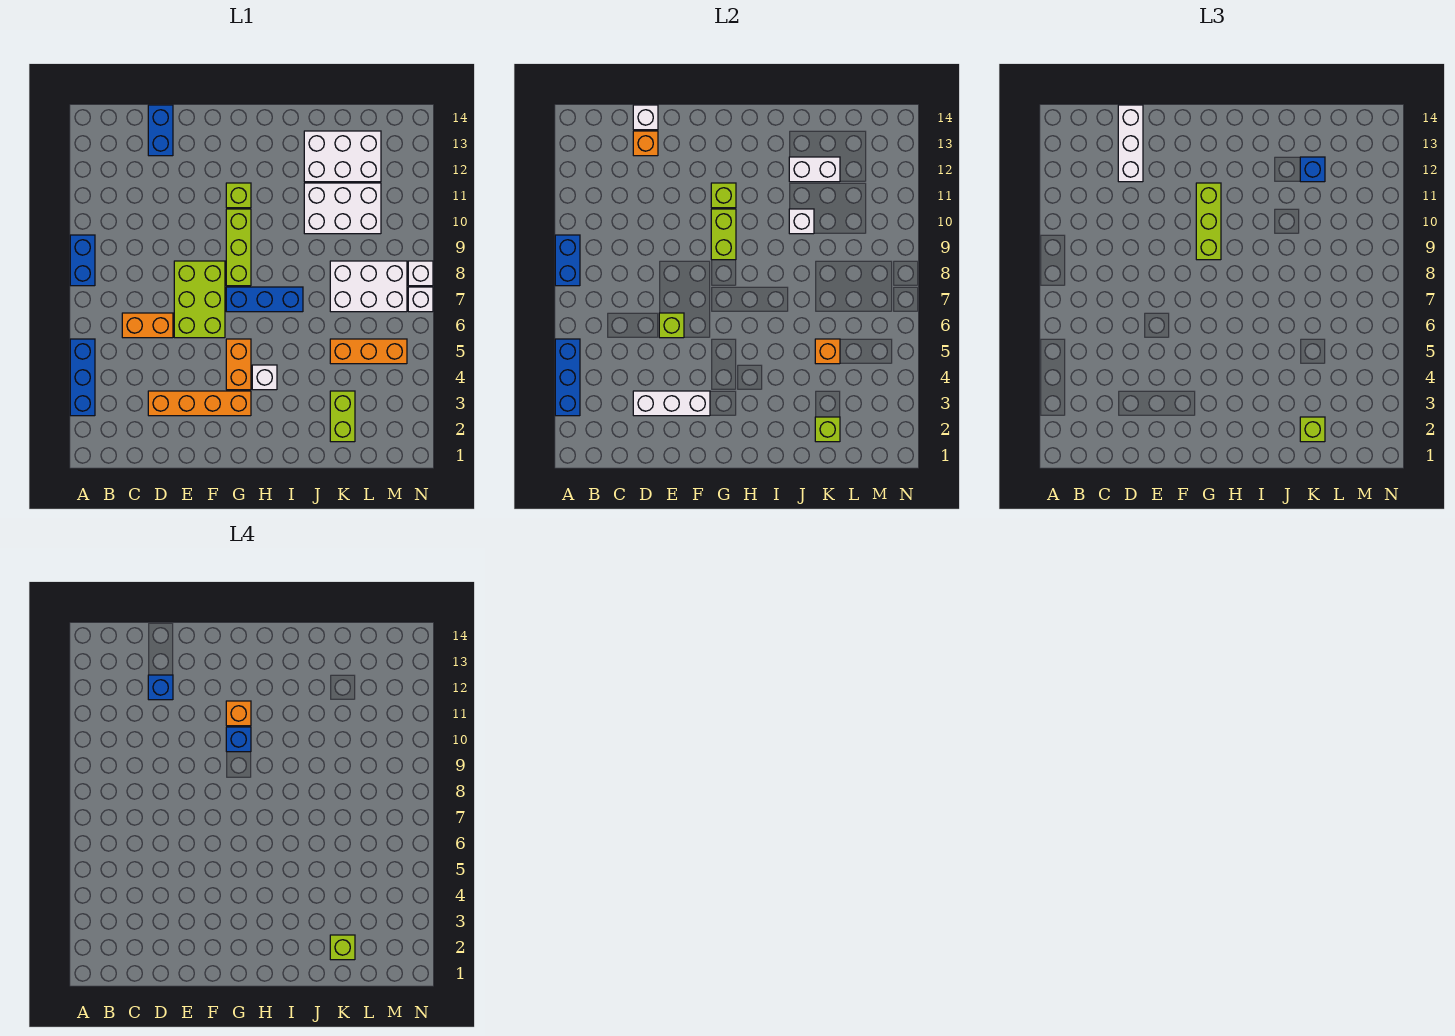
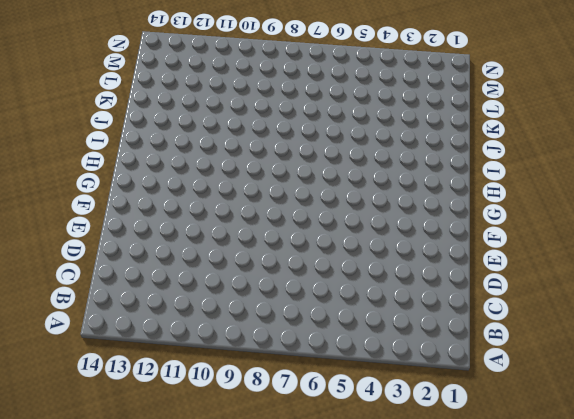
none -> blue 1x3 brick [70,339,95,416]
none -> blue 1x2 brick [70,235,95,286]
none -> orange 1x2 brick [122,313,173,338]
none -> orange 1x4 brick [148,391,251,416]

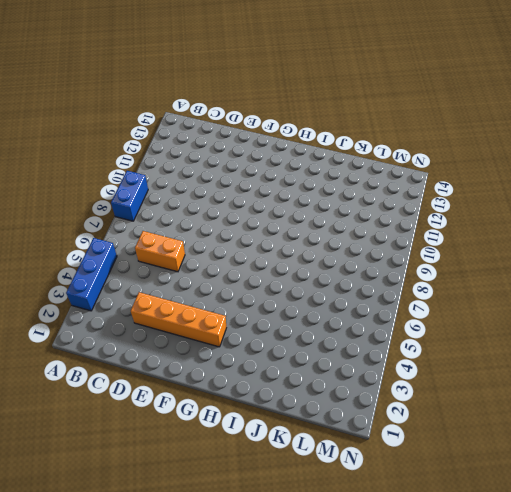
none -> blue 1x2 brick [148,105,173,156]
none -> lime 2x3 brick [174,261,225,338]
none -> orange 1x2 brick [226,339,251,390]
none -> blue 1x3 brick [226,287,303,312]

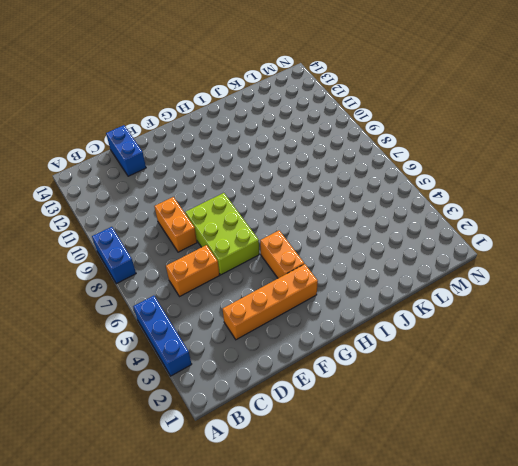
orange 1x2 brick [154,197,197,252] -> none
none -> blue 1x3 brick [226,287,303,312]
none -> lime 1x3 brick [226,209,251,286]
none -> lime 1x1 brick [226,183,251,208]
none -> white 1x1 brick [252,365,277,390]

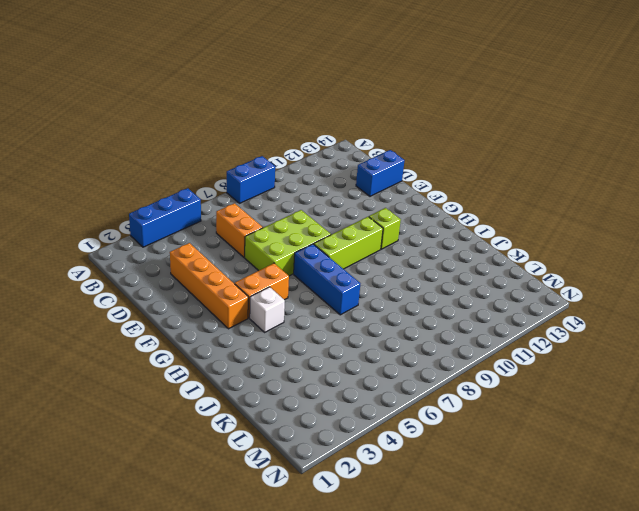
none -> white 2x3 brick [304,183,381,234]
none -> white 2x3 brick [304,131,381,182]
none -> lime 1x2 brick [330,391,355,442]
none -> orange 1x3 brick [330,339,407,364]

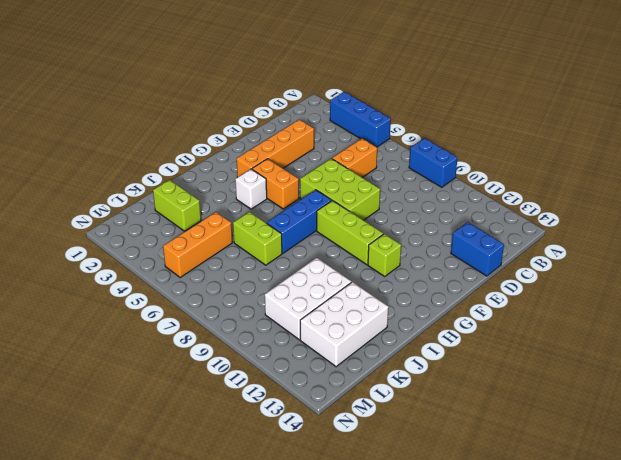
lime 1x2 brick [233,212,282,265] -> lime 1x2 brick moved to [711,209,736,260]
none -> white 2x3 brick [330,261,407,312]
none -> white 1x1 brick [408,287,433,312]
none -> white 1x1 brick [408,261,433,286]
none -> blue 1x3 brick [555,339,580,416]

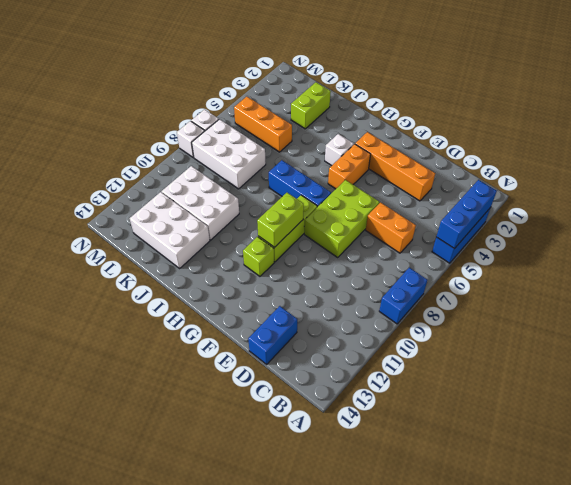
none -> blue 1x2 brick [555,235,580,286]
none -> white 1x3 brick [633,391,710,416]
none -> orange 1x1 brick [633,131,658,156]
none -> white 1x1 brick [633,105,658,130]

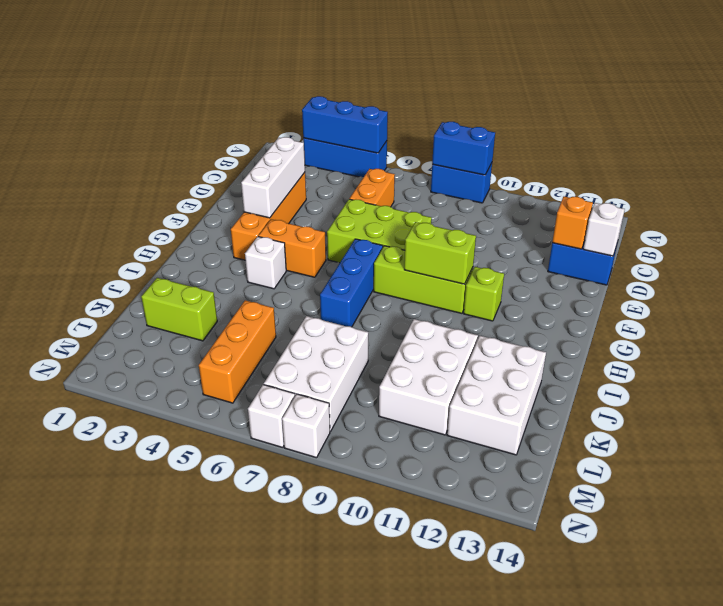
none -> lime 1x1 brick [659,313,684,338]
none -> lime 1x1 brick [711,183,736,208]
none -> white 1x1 brick [789,209,814,234]
none -> white 1x2 brick [789,157,840,182]

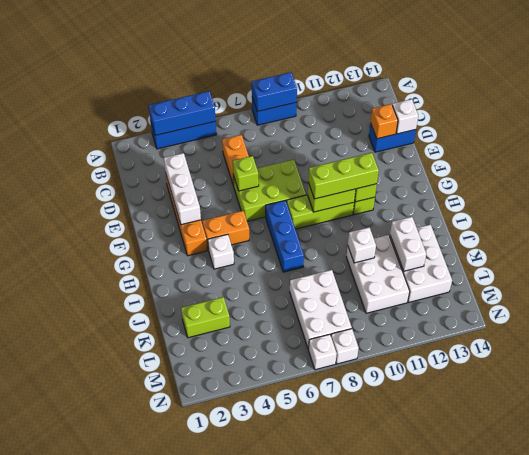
none -> orange 1x3 brick [330,339,407,364]
none -> lime 1x1 brick [815,417,840,442]
none -> orange 1x1 brick [815,339,840,364]
none -> white 1x3 brick [1118,105,1143,182]

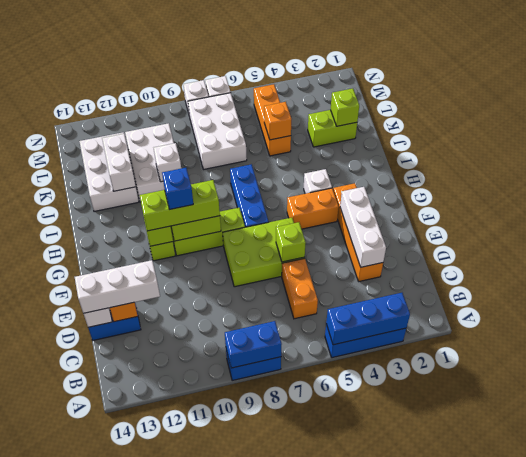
none -> lime 1x1 brick [1300,417,1325,442]
none -> blue 1x1 brick [1300,157,1325,182]
none -> blue 1x1 brick [148,675,173,700]
none -> orange 1x1 brick [226,701,251,726]

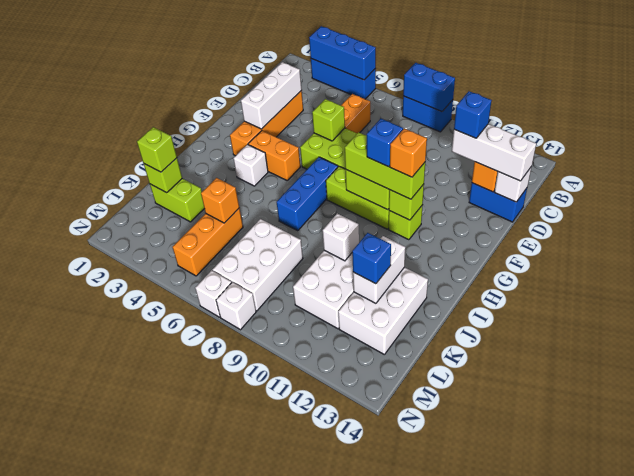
none -> lime 1x1 brick [330,935,355,960]

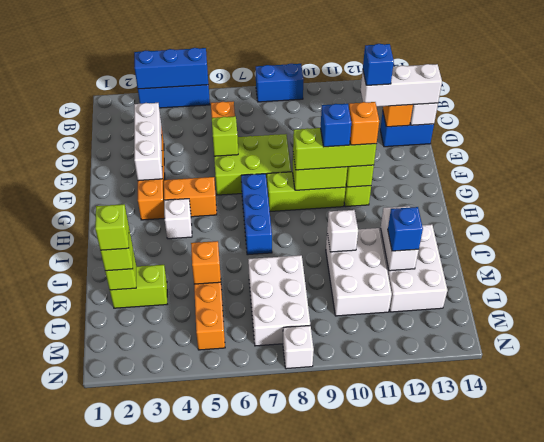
none -> white 1x1 brick [408,287,433,312]
none -> blue 1x2 brick [555,235,580,286]

